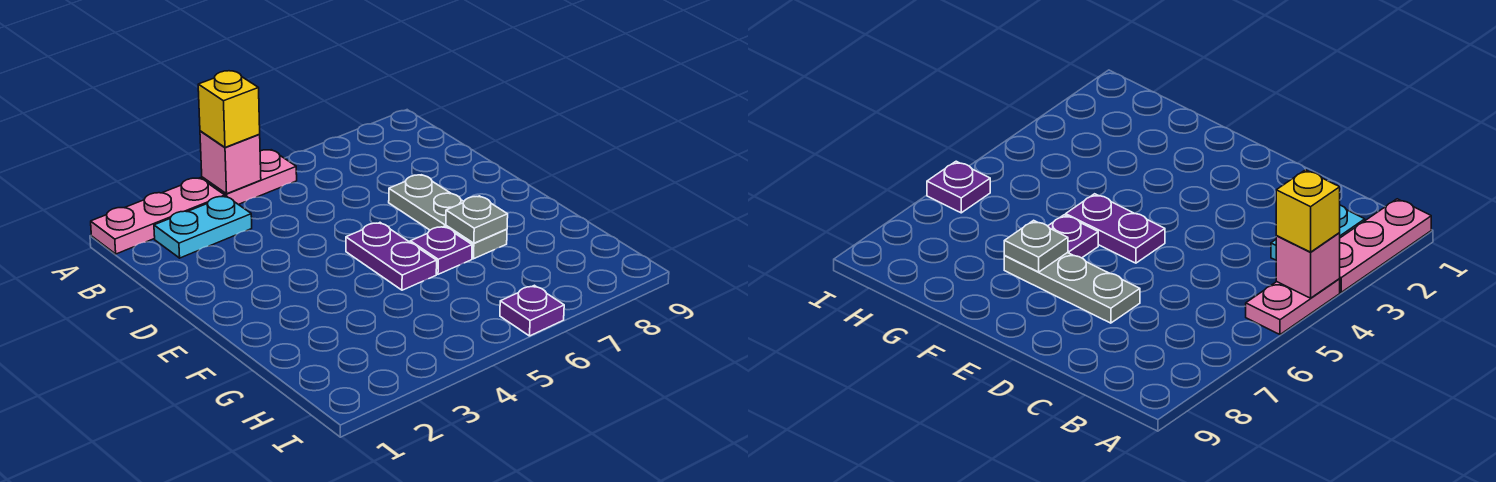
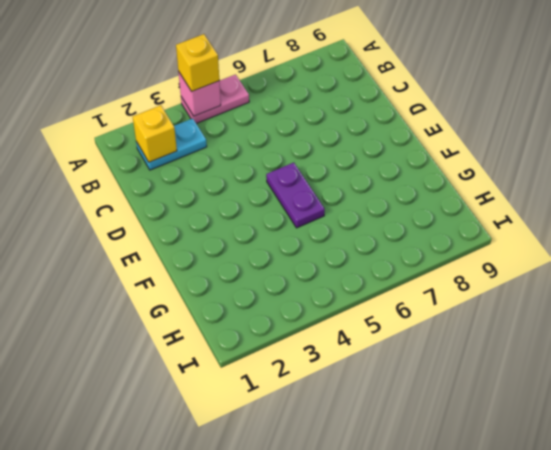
yellow 1x1 brick [133,105,177,162] -> none
none -> pink 1x3 plate [91,178,225,254]
none -> grey 1x3 plate [389,175,507,259]

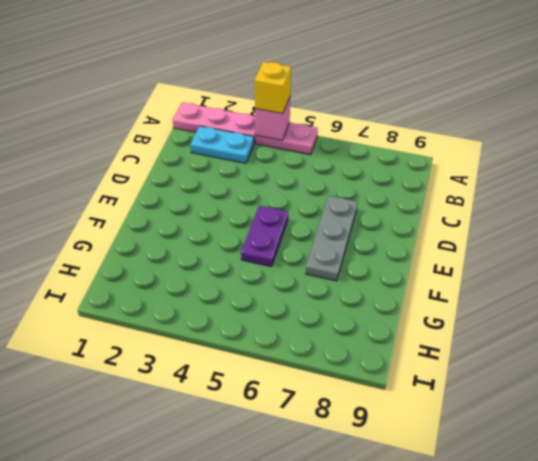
none -> purple 1x1 plate [410,227,472,274]
none -> purple 1x1 plate [500,285,564,336]

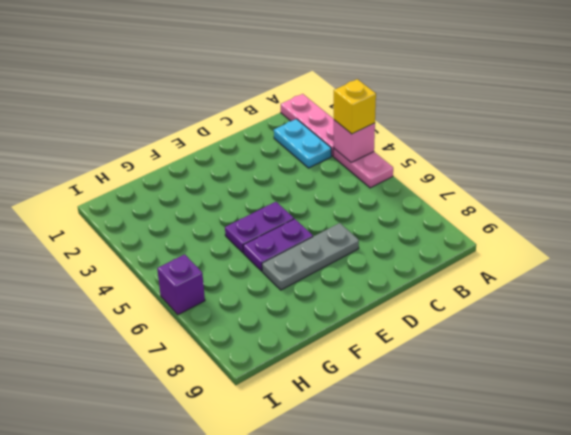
purple 1x2 plate [243,219,313,271] -> purple 1x1 plate [410,227,472,274]
purple 1x1 brick [157,254,205,315] -> purple 1x1 plate [500,285,564,336]
none -> grey 1x1 plate [446,196,508,243]

